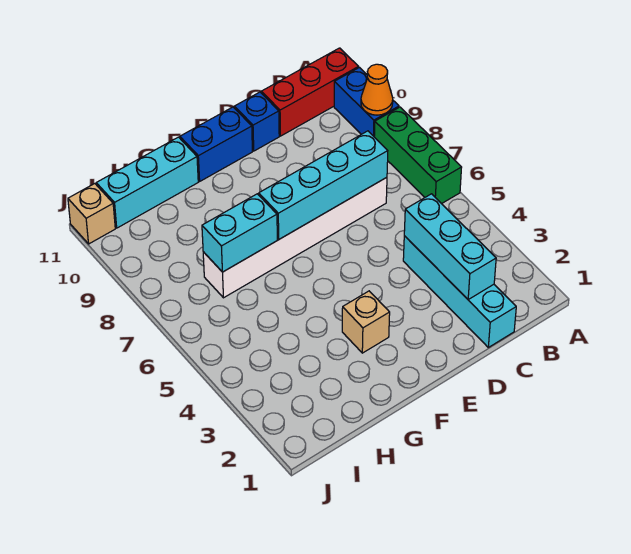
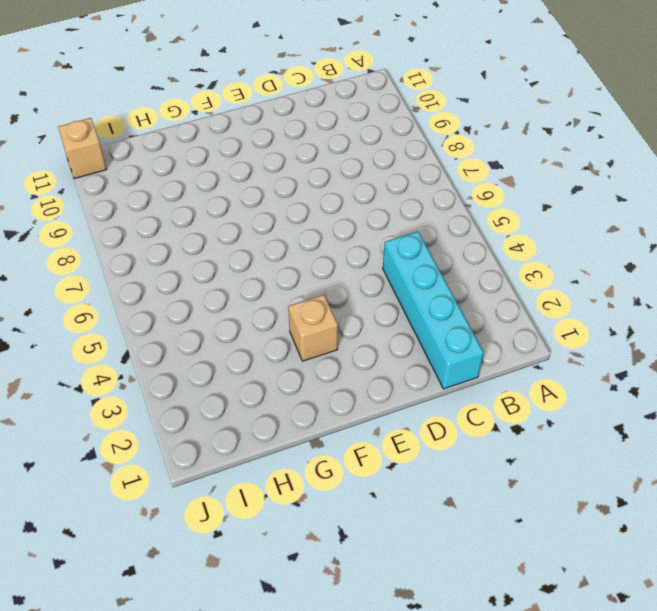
none -> green 1x3 brick [374,107,462,204]
none -> blue 1x2 brick [334,68,399,136]
none -> red 1x3 brick [261,48,359,136]

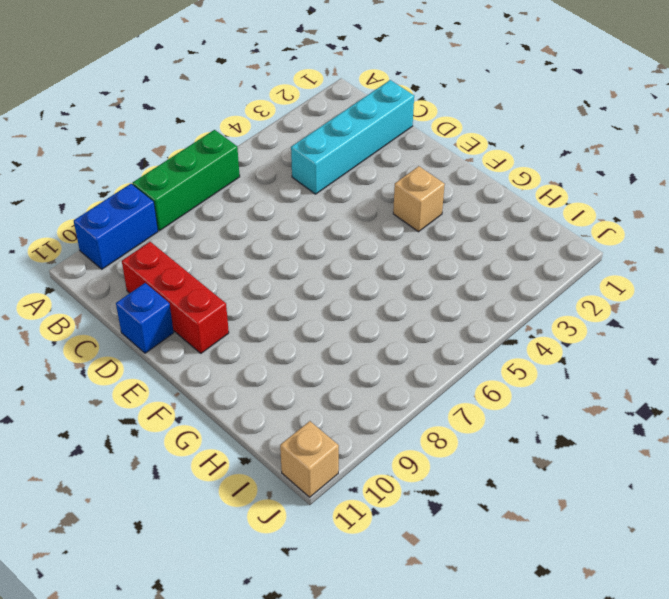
red 1x3 brick [122,242,229,353] -> red 1x3 brick moved to [261,48,359,136]
none -> white 1x6 brick [203,177,387,298]
none -> blue 1x2 brick [180,107,252,181]
none -> cyan 1x3 brick [96,137,198,228]

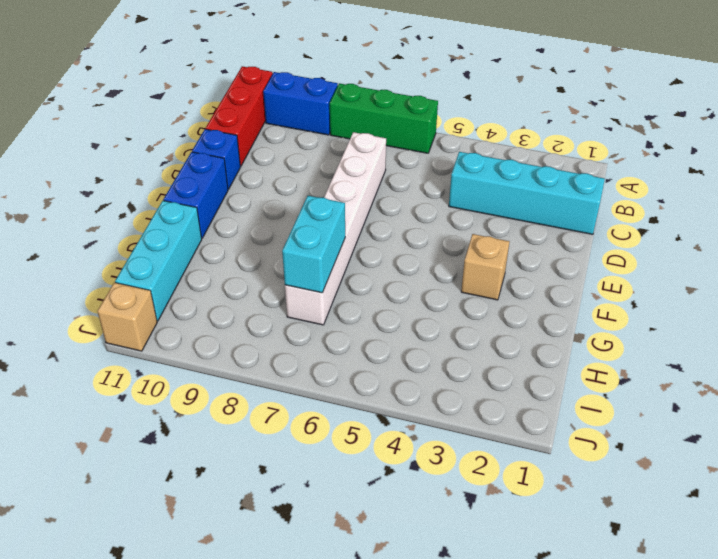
none -> orange 1x1 cone [361,64,393,115]
none -> cyan 1x3 brick [404,194,496,299]
none -> cyan 1x4 brick [259,131,388,239]

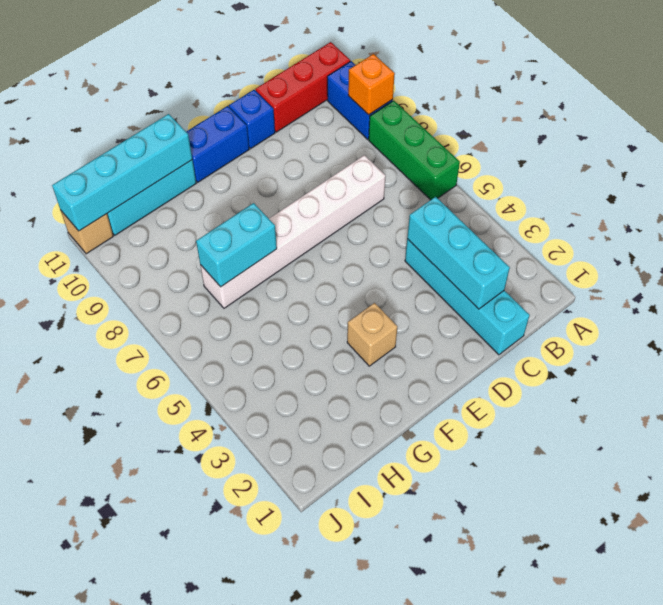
orange 1x1 brick [348,54,395,115] -> orange 1x1 cone [361,64,393,115]
cyan 1x4 brick [52,114,192,231] -> cyan 1x4 brick moved to [259,131,388,239]

